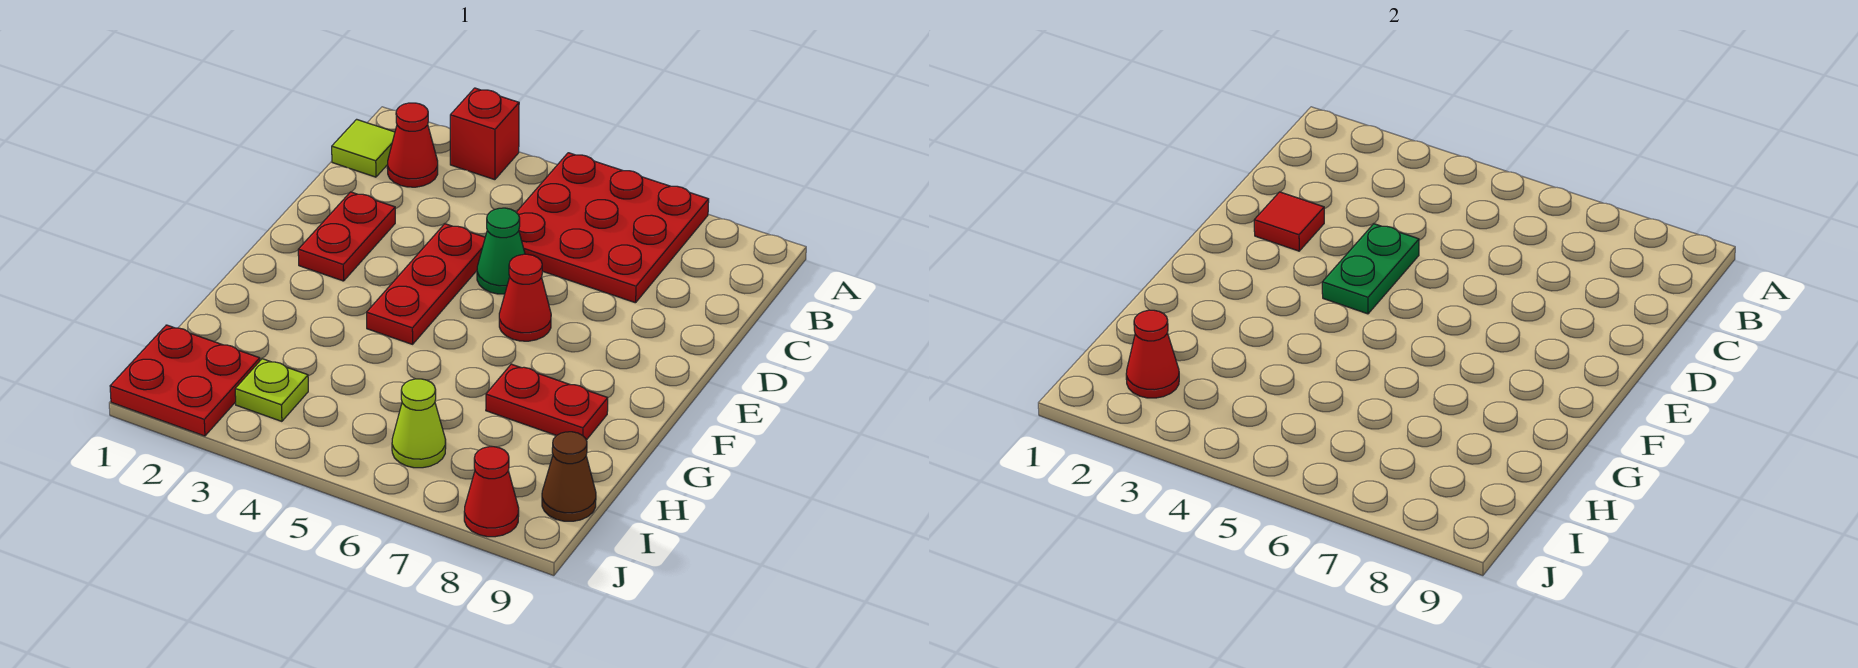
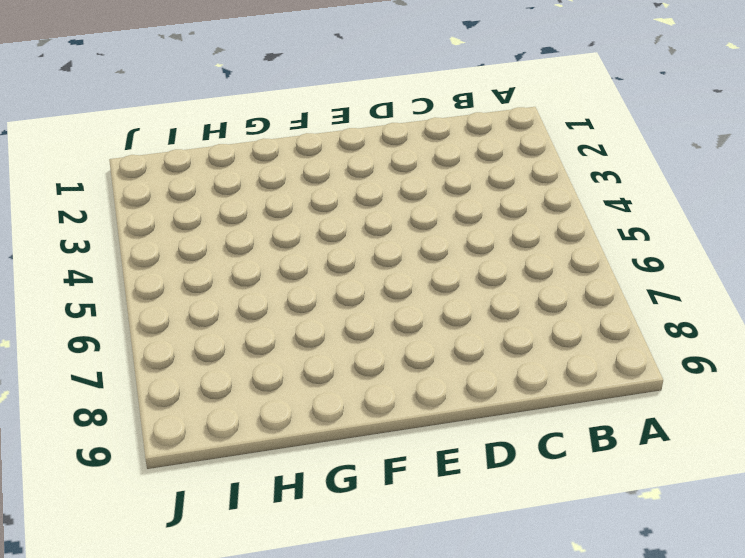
none -> red 1x1 brick [450,88,519,180]
none -> red 3x3 plate [516,153,709,303]
none -> lime 1x1 tile [332,119,395,177]

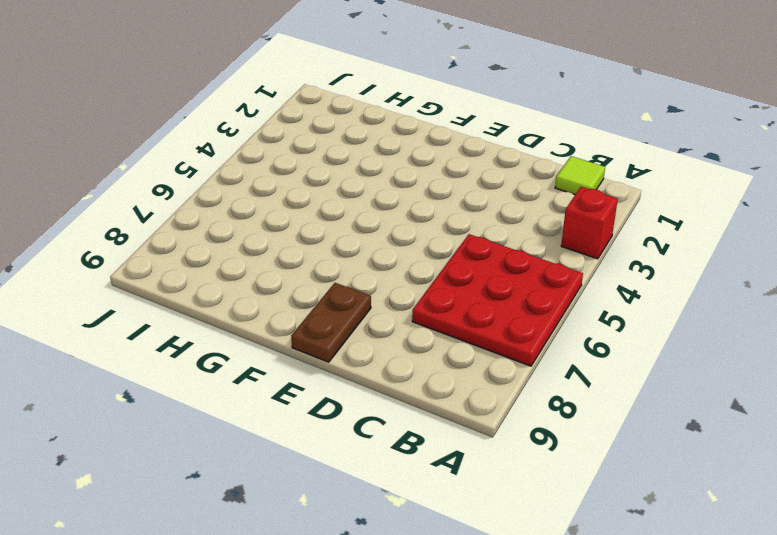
brown 1x2 plate [291,283,371,362] -> none
none -> red 1x1 cone [387,103,438,187]
none -> red 1x2 plate [298,192,395,281]
none -> red 1x3 plate [367,224,485,344]

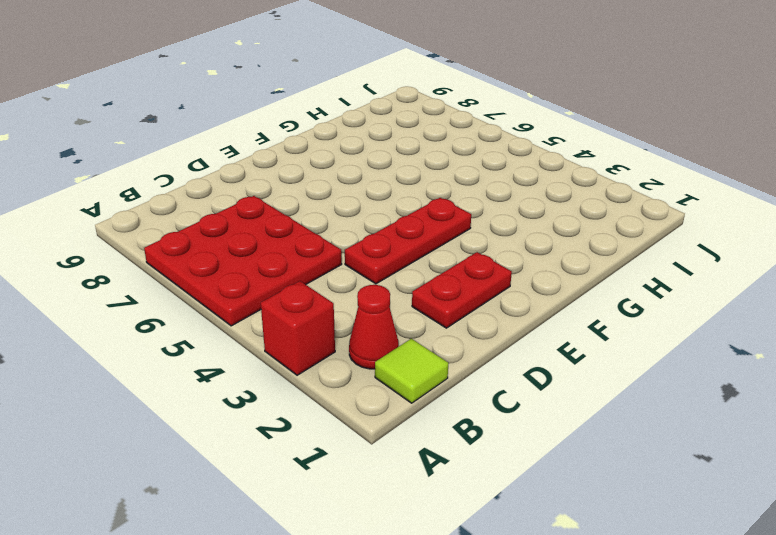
none -> green 1x1 cone [477,208,525,294]
none -> red 1x1 cone [499,254,551,341]
none -> red 1x2 plate [486,364,608,440]

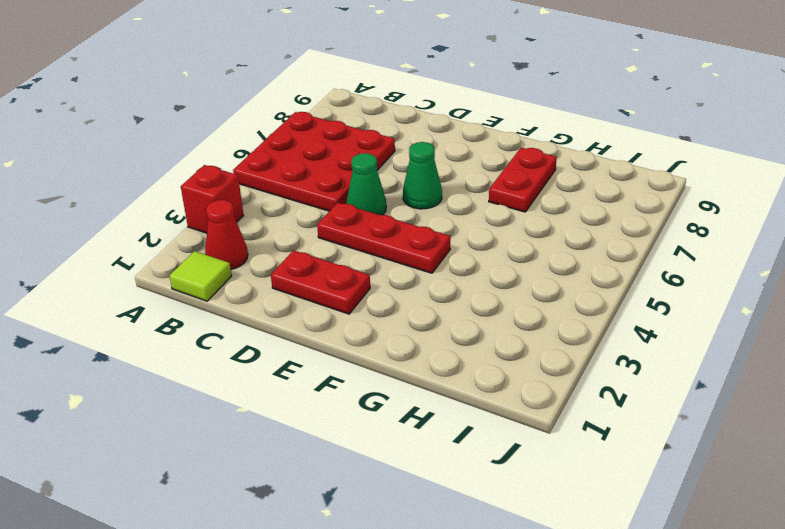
green 1x1 cone [403,142,442,209] -> red 1x1 cone [499,254,551,341]
none -> red 2x2 plate [110,325,260,436]
none -> lime 1x1 plate [235,359,308,421]
none -> lime 1x1 cone [392,379,446,468]

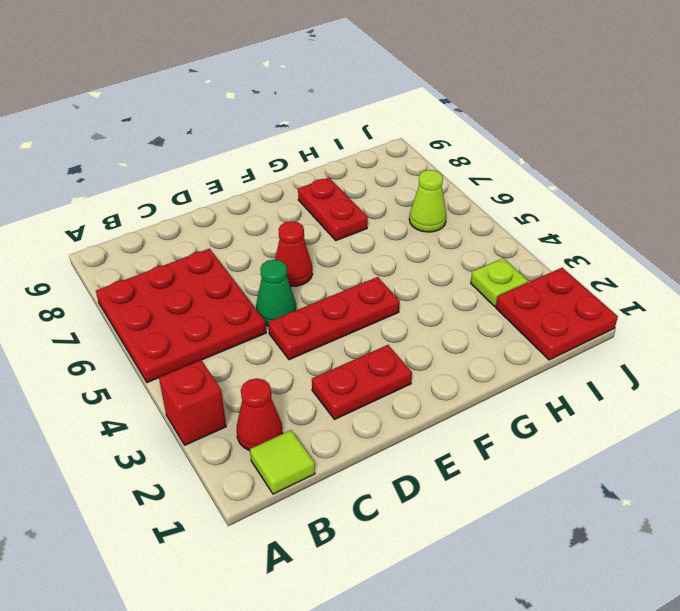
none -> brown 1x1 cone [542,432,596,521]
none -> red 1x1 cone [464,447,519,537]
none -> red 1x1 tile [1254,192,1324,251]

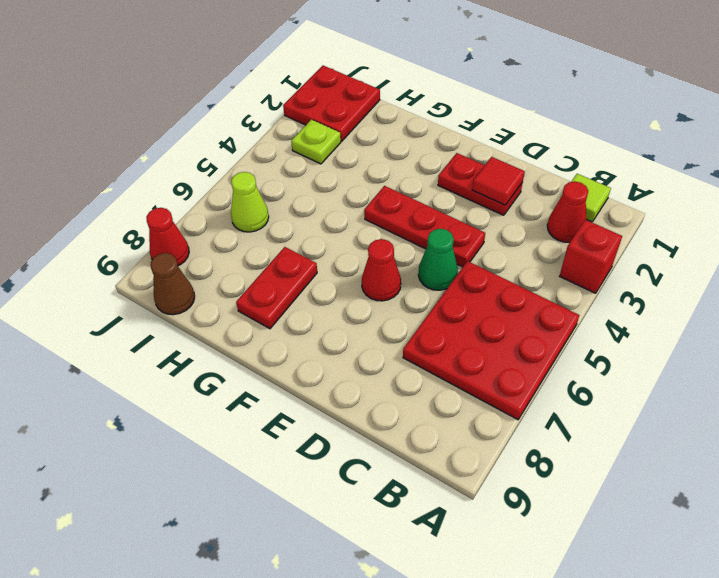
none -> green 1x2 plate [1322,224,1419,314]
none -> red 1x1 cone [1126,310,1179,398]

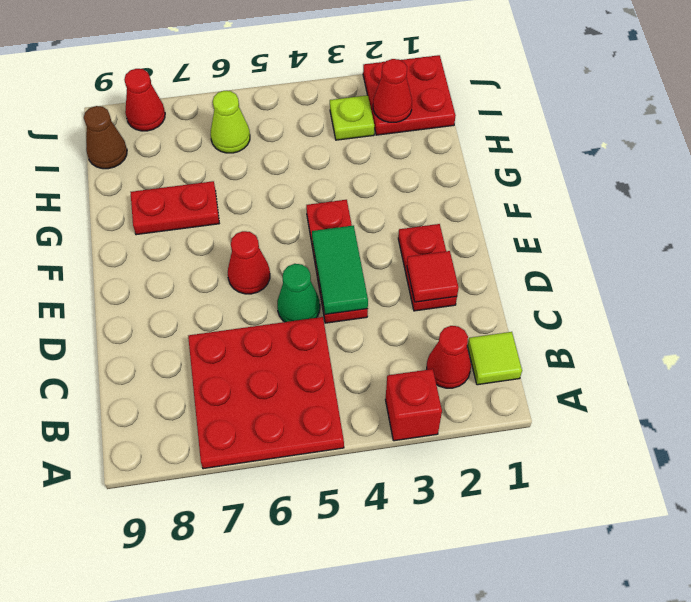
green 1x2 tile [312,226,368,314] -> green 1x2 plate [1322,224,1419,314]

